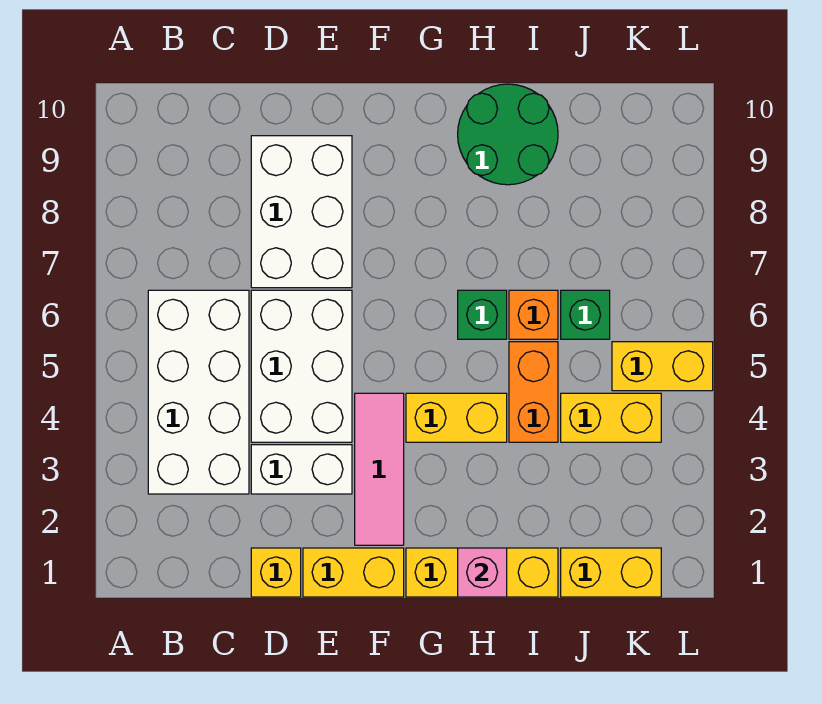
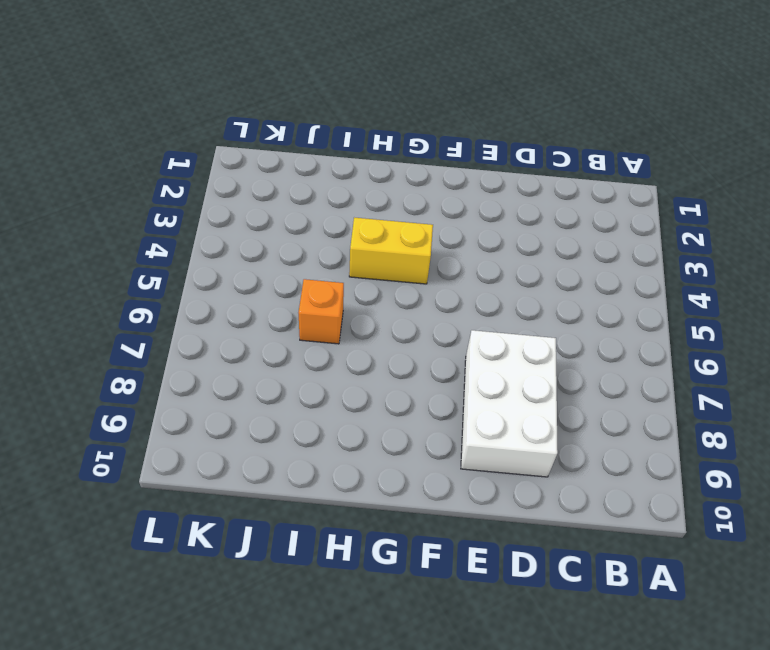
none -> white 2x4 brick [148,290,249,494]
none -> yellow 1x1 brick [251,548,301,597]
none -> white 1x2 brick [251,445,352,494]

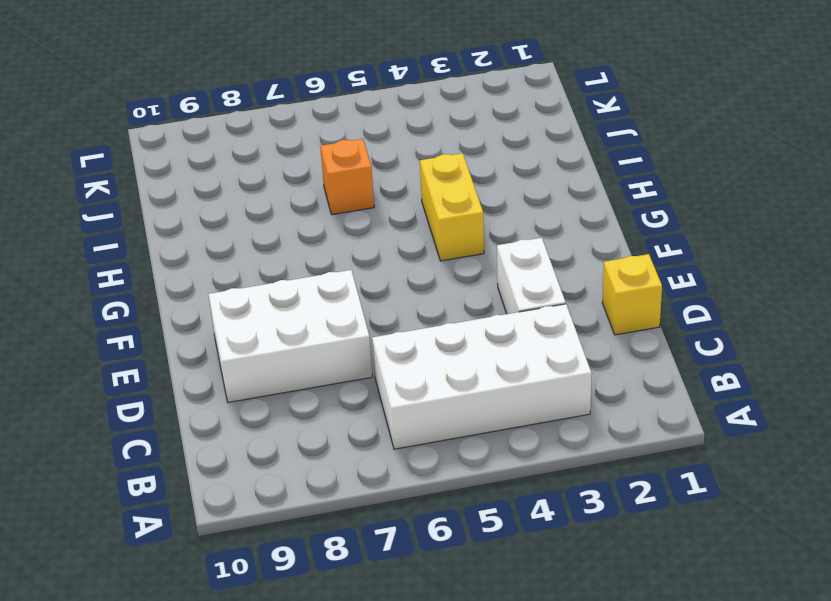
none -> white 2x3 brick [251,290,352,442]
none -> yellow 1x2 brick [303,548,404,597]
none -> pink 1x3 tile [355,393,404,545]

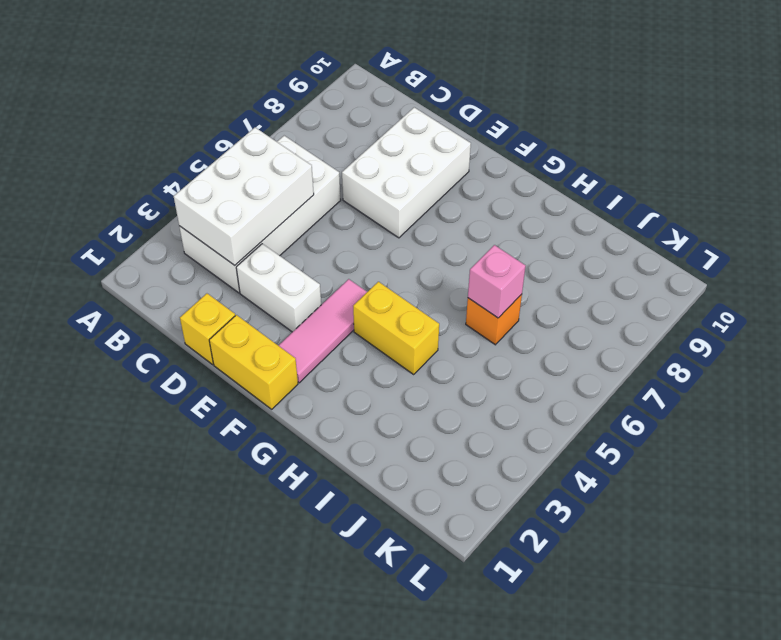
white 2x3 brick [174,128,314,265] -> white 2x3 brick moved to [251,290,352,442]
pink 1x1 brick [468,245,526,318] -> pink 1x1 brick moved to [458,548,507,597]
none -> yellow 1x3 brick [406,548,558,597]
none -> green 1x1 brick [458,290,507,339]
none -> green 2x2 round brick [458,84,558,185]

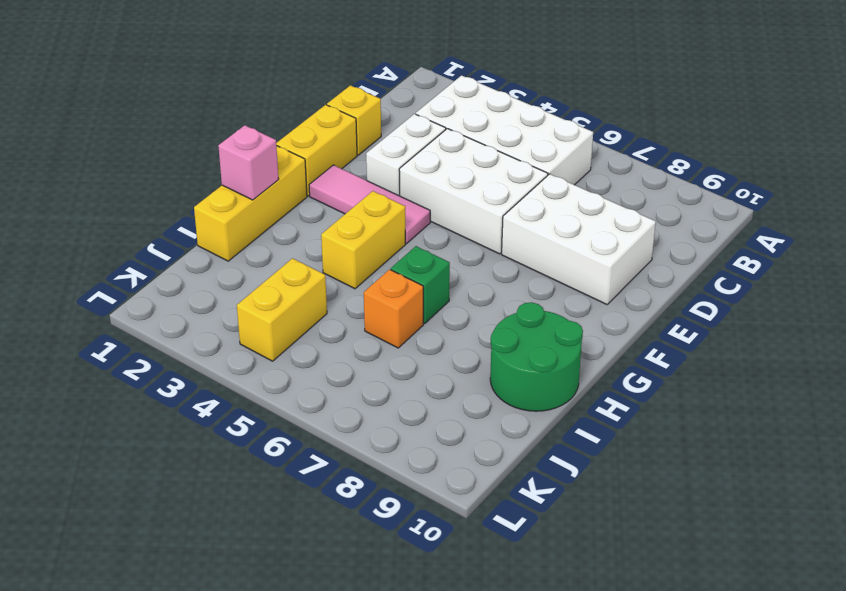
none -> orange 1x2 brick [509,342,558,442]
none -> yellow 1x2 brick [561,548,661,597]
none -> green 1x1 brick [561,290,610,339]

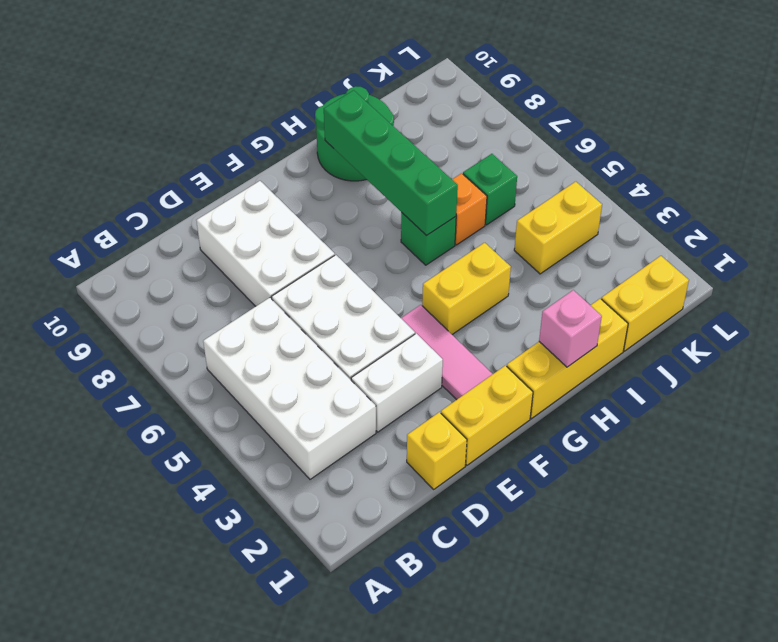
green 1x4 brick [324,90,458,236] -> none
none -> orange 1x2 brick [509,342,558,442]
none -> yellow 1x2 brick [612,342,713,391]

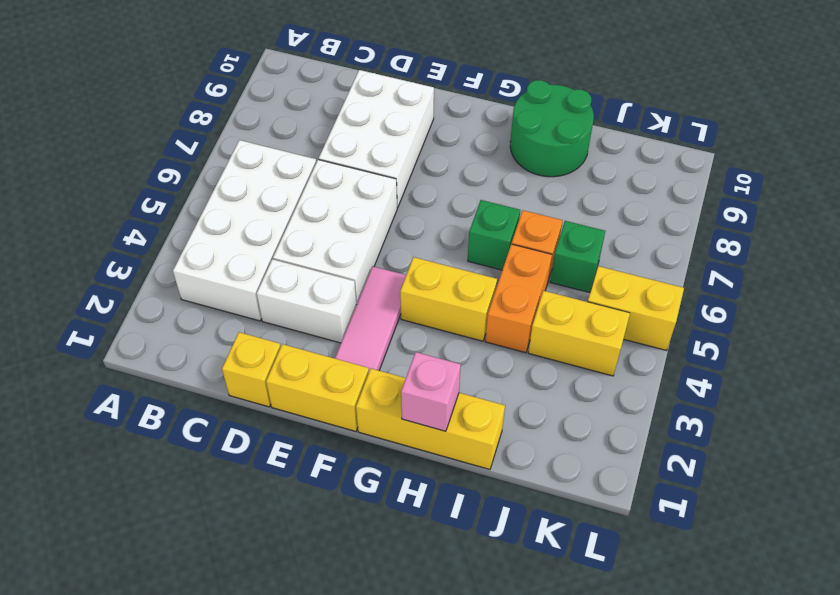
none -> yellow 1x2 brick [561,548,661,597]

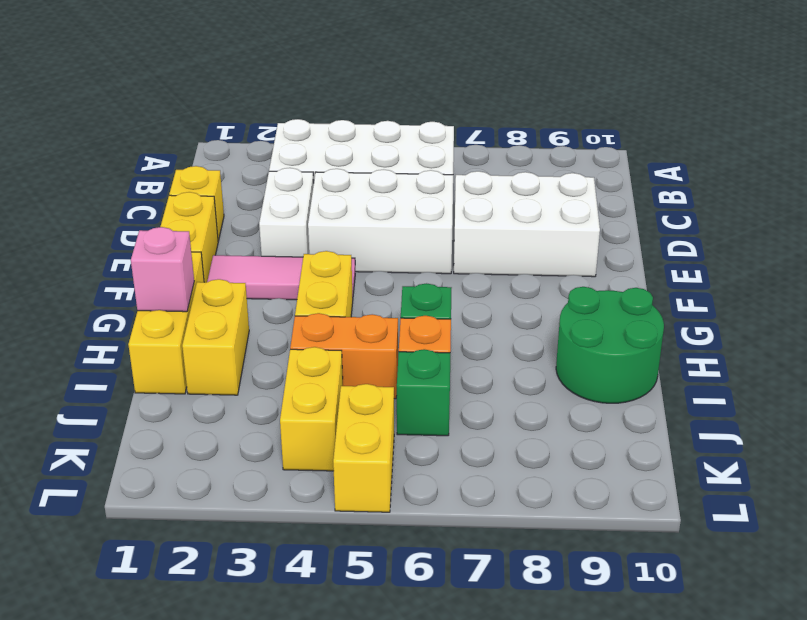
yellow 1x2 brick [182,279,249,395] -> yellow 1x2 brick moved to [561,548,661,597]

